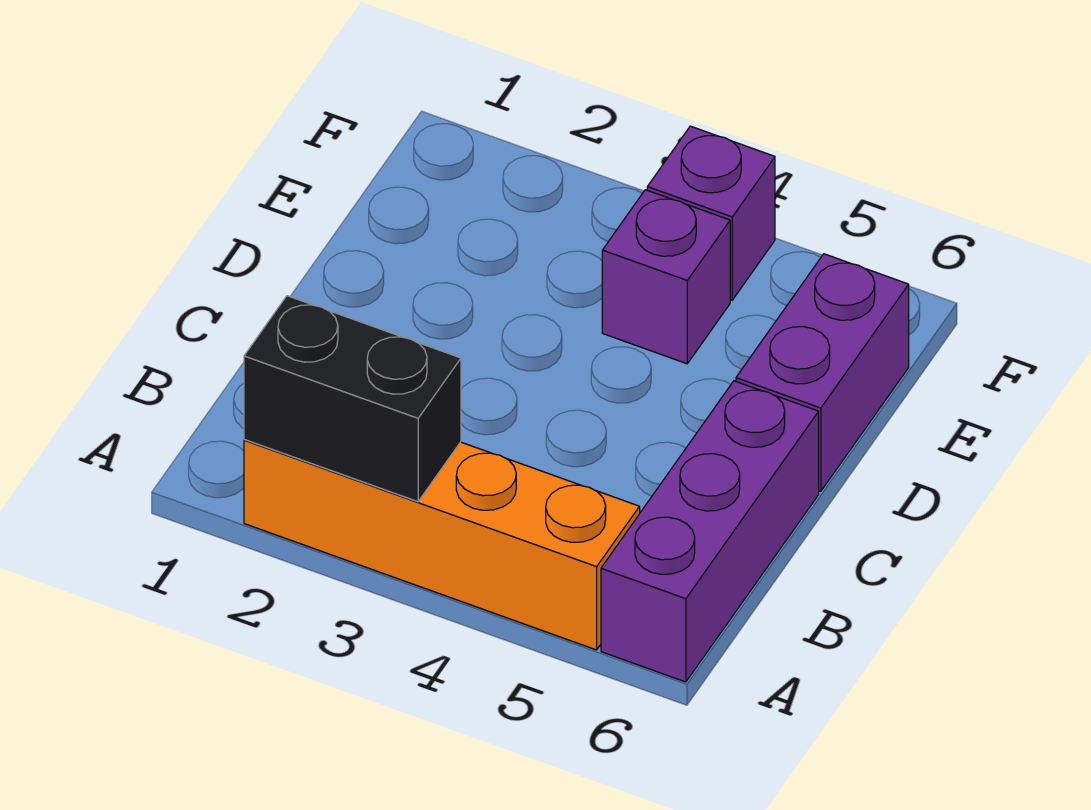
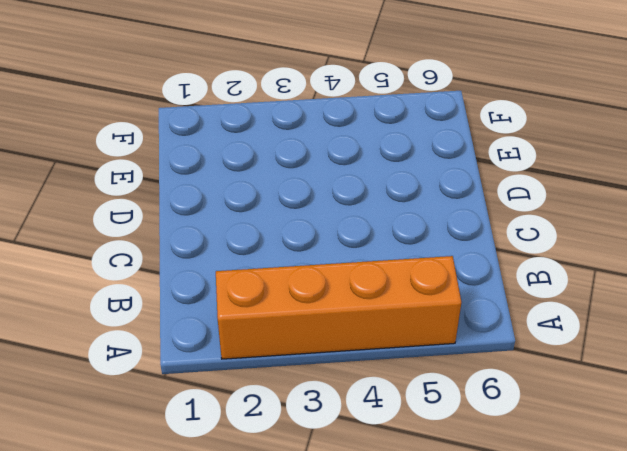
none -> purple 1x3 brick [601,381,819,682]
none -> purple 1x2 brick [736,254,909,491]

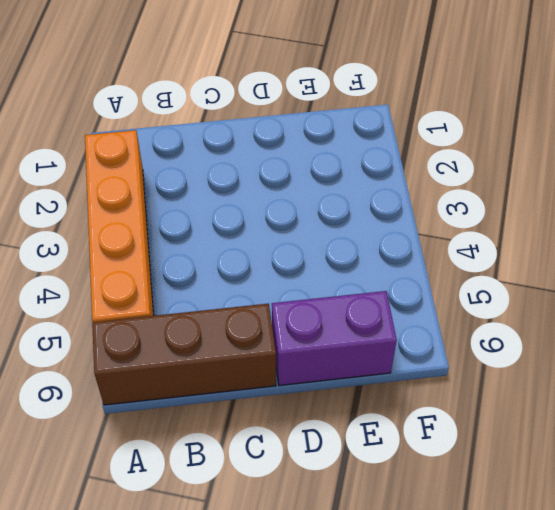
brown 1x3 brick [92,304,276,405] -> purple 1x3 brick [601,381,819,682]
none -> purple 1x1 brick [602,190,730,364]
none -> purple 1x1 brick [647,126,775,300]

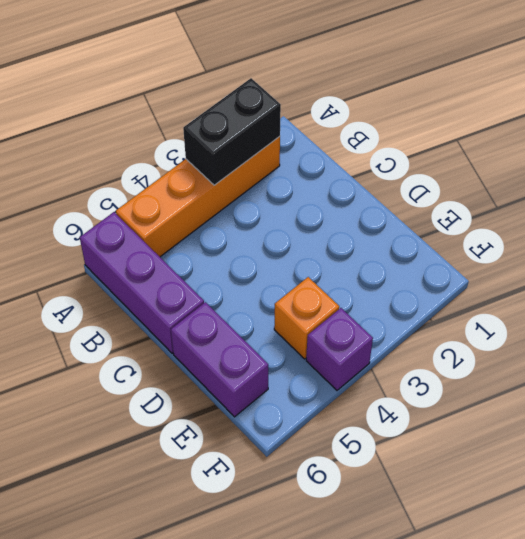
orange 1x1 brick [274,277,339,359] -> purple 1x1 brick [602,190,730,364]

